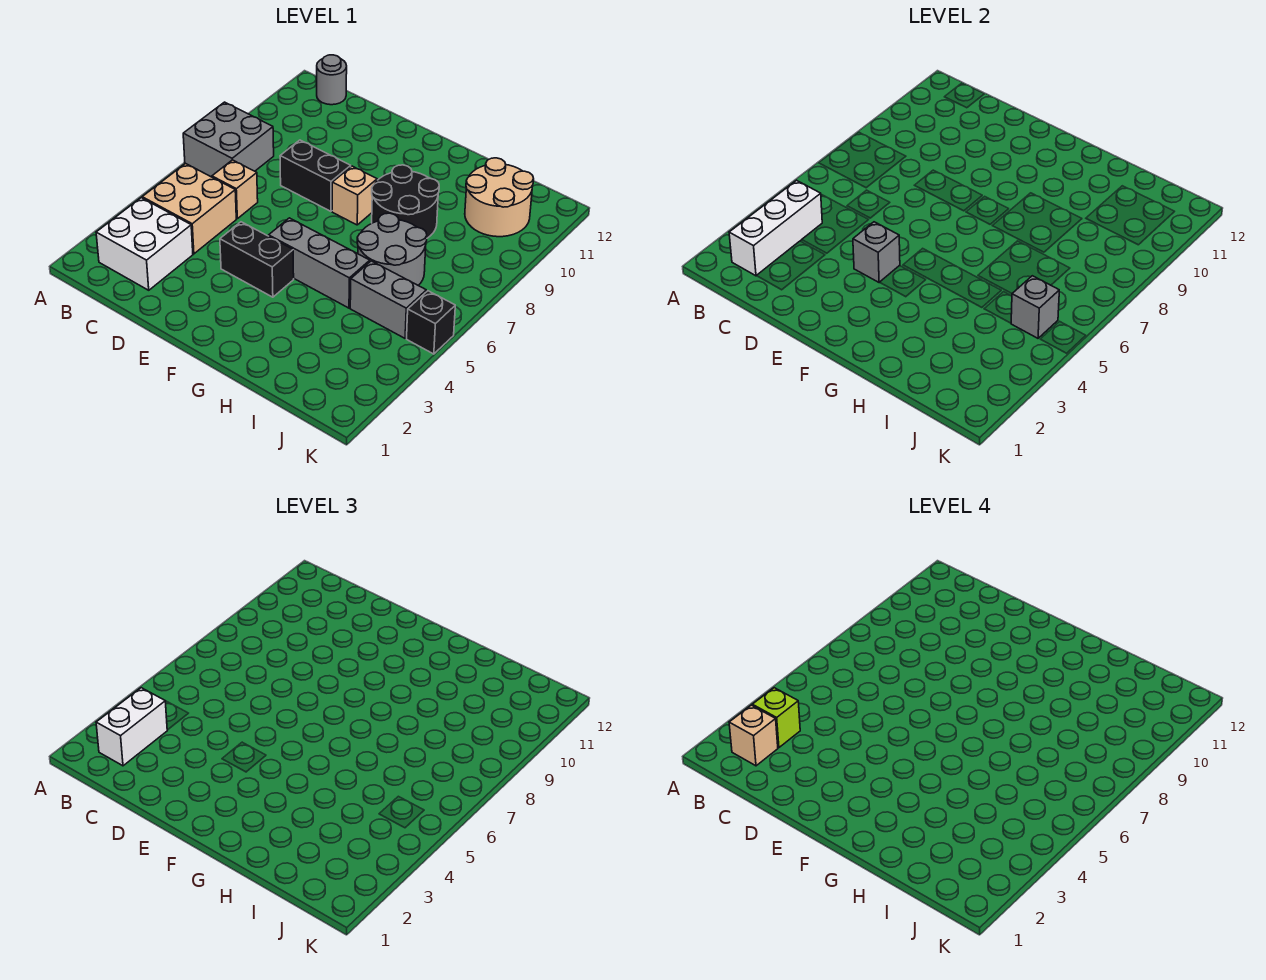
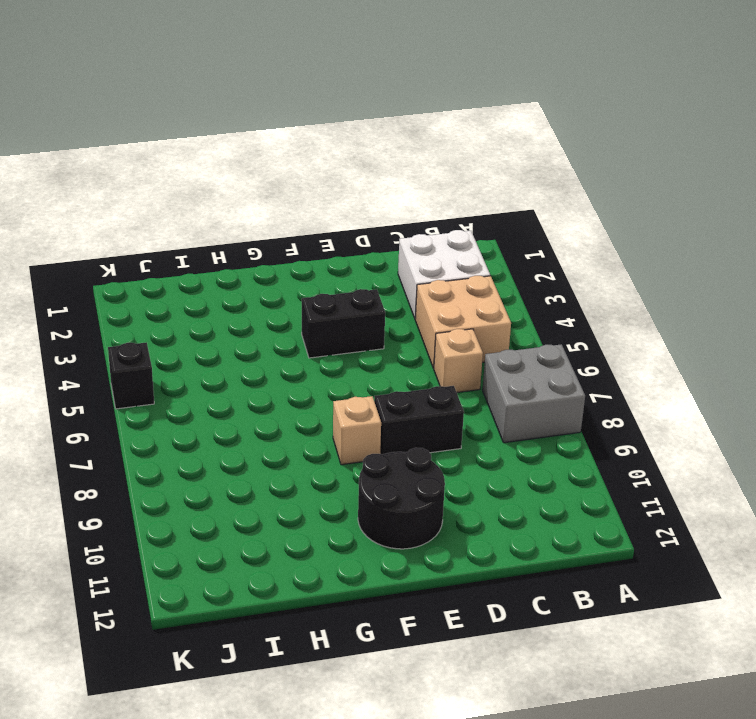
black 2x2 round brick [358,448,445,549] -> black 2x2 round brick moved to [372,165,439,238]
none -> grey 1x1 round brick [317,55,347,105]
none -> grey 1x3 brick [269,218,370,308]
none -> grey 2x2 round brick [357,213,427,286]

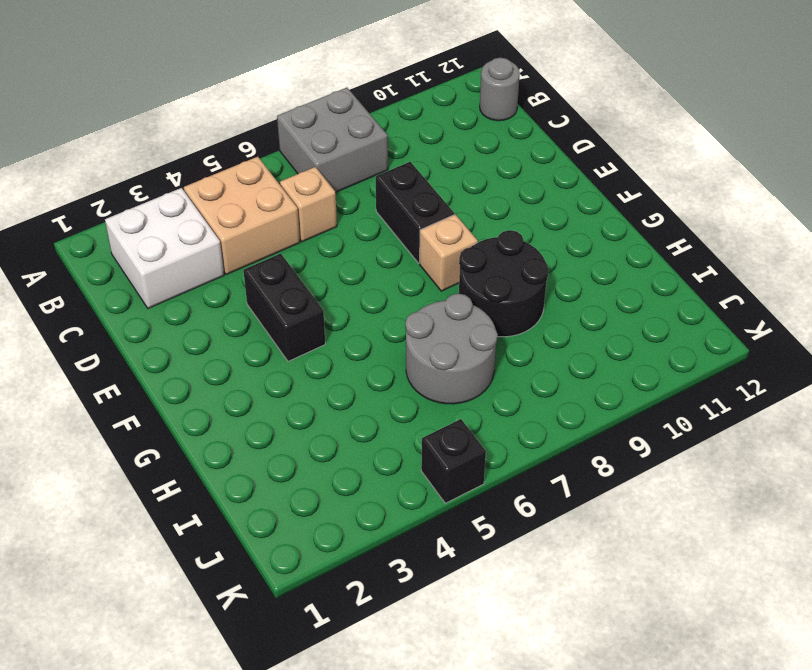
none -> grey 1x3 brick [269,218,370,308]
none -> grey 1x2 brick [350,261,426,338]
none -> tan 2x2 round brick [465,158,534,237]

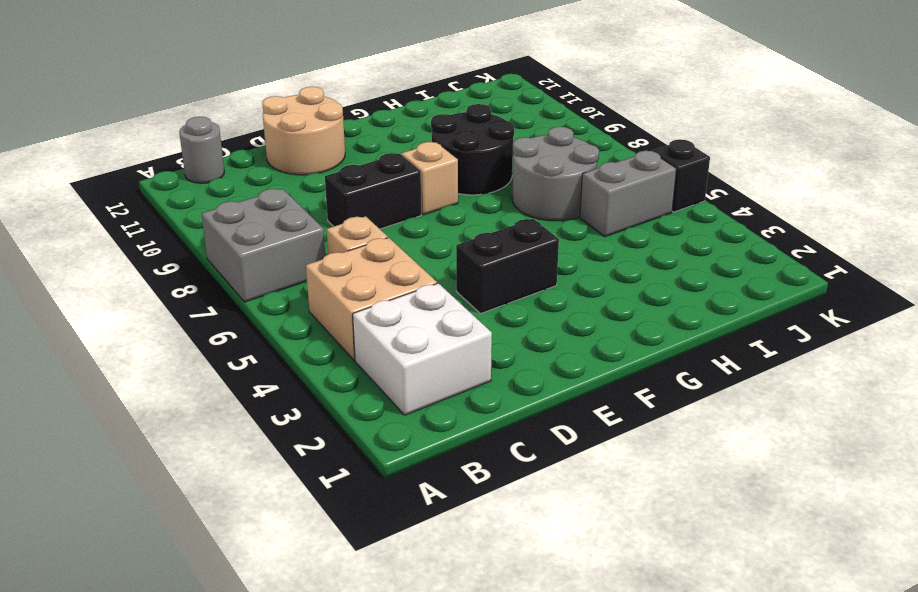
tan 2x2 round brick [262,87,345,175] -> tan 2x2 round brick moved to [465,158,534,237]
none -> grey 1x3 brick [269,218,370,308]
none -> white 1x3 brick [729,180,822,276]
none -> grey 1x1 brick [853,222,900,282]

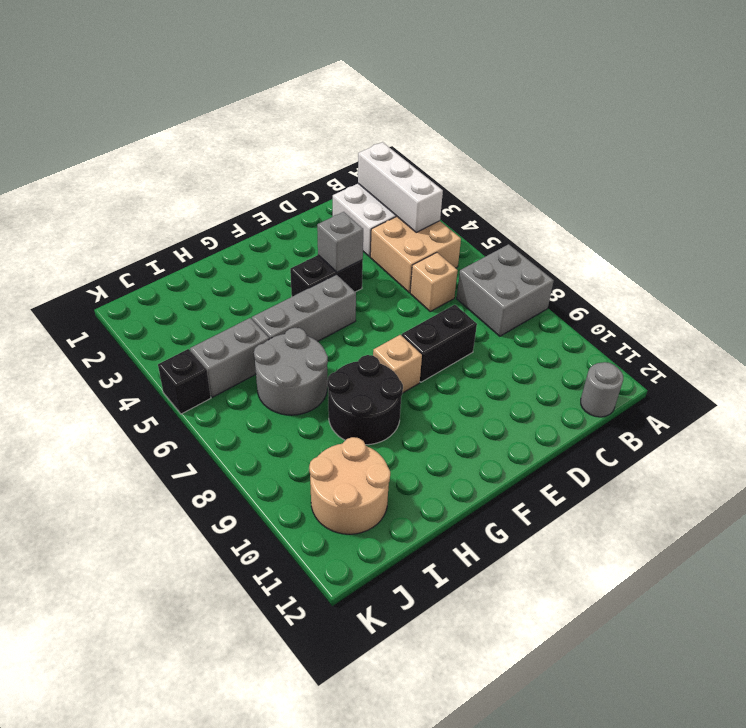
none -> grey 1x1 brick [1011,276,1059,338]
none -> white 1x2 brick [96,688,167,766]
none -> tan 1x1 brick [729,705,778,766]

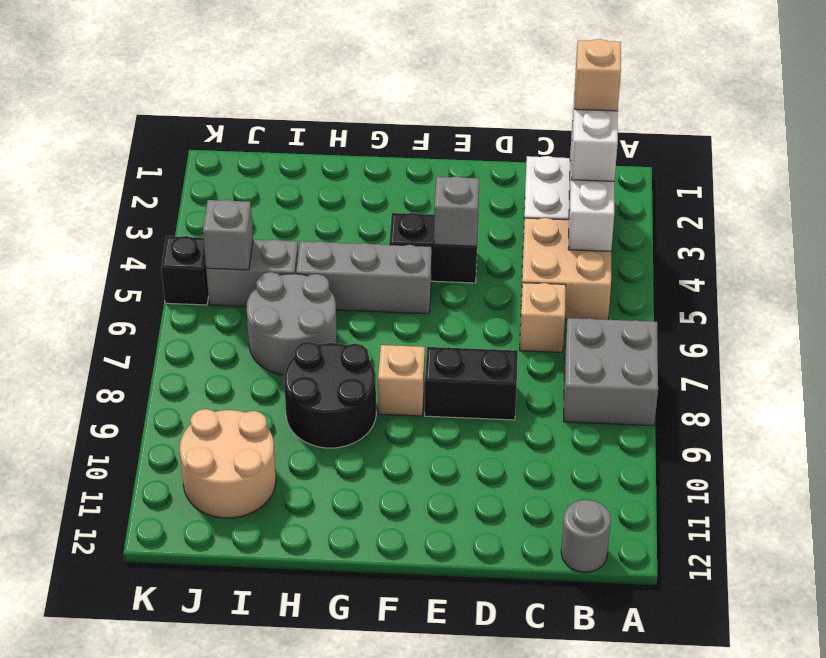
none -> lime 1x1 brick [752,688,800,748]

